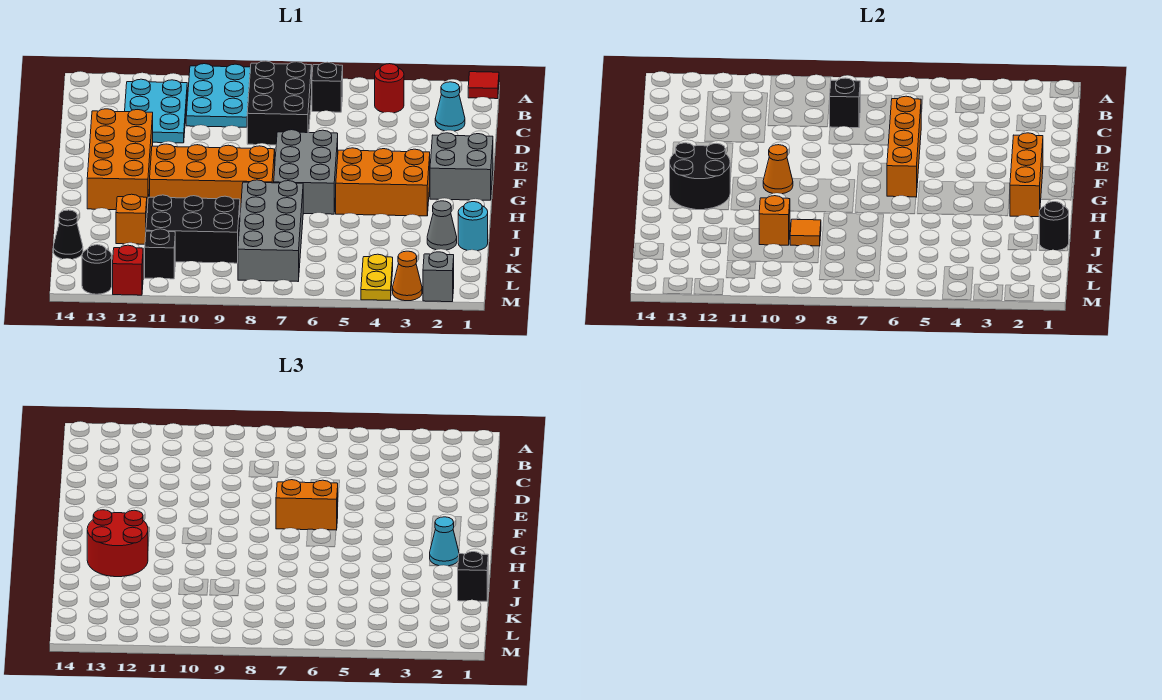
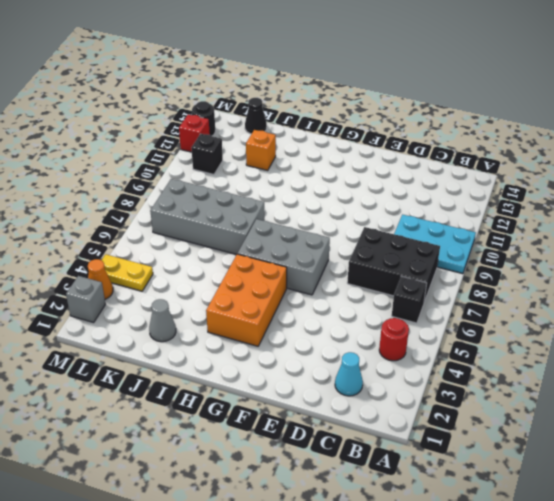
none -> red 1x1 tile [468,72,499,99]
none -> cyan 2x3 plate [125,79,187,143]
none -> orange 2x4 brick [87,109,153,210]
none -> grey 2x2 brick [430,133,493,200]

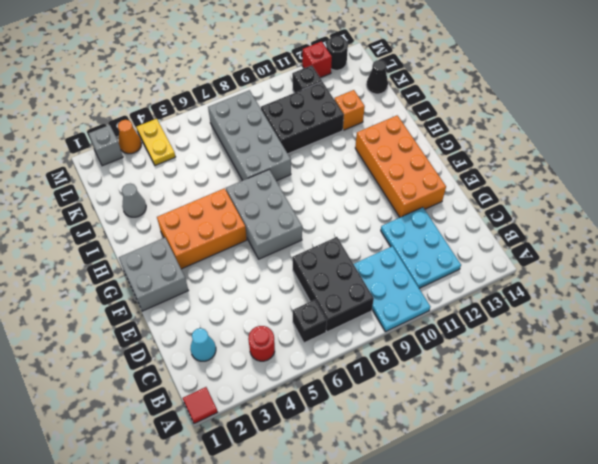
none -> orange 2x4 brick [150,144,275,212]
none -> cyan 1x1 round brick [458,202,488,251]
none -> black 1x1 brick [830,78,860,128]
none -> orange 1x4 brick [887,96,921,197]

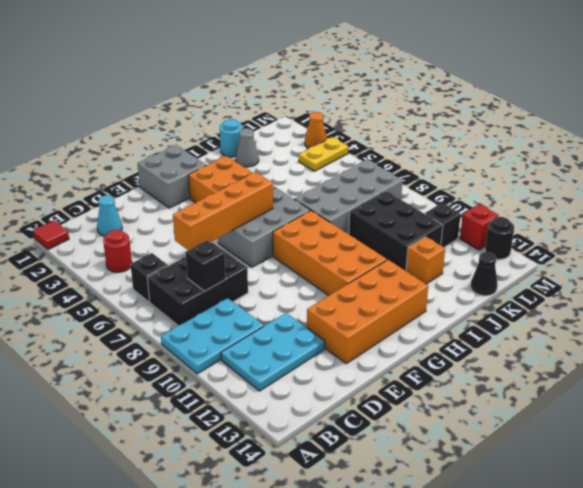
none -> grey 1x1 brick [423,252,454,302]
none -> orange 1x3 brick [1010,133,1043,217]
none -> orange 1x1 cone [763,145,793,194]
none -> black 2x2 round brick [670,143,730,210]

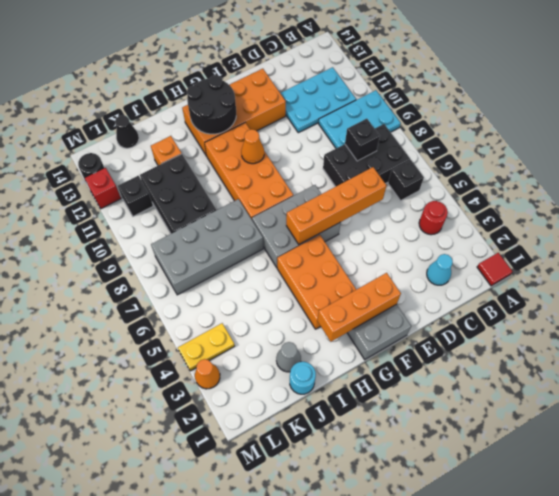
none -> grey 1x1 brick [423,252,454,302]
none -> black 1x1 round brick [1039,202,1069,251]
none -> orange 1x1 tile [790,219,821,246]
none -> orange 1x1 brick [759,196,790,245]

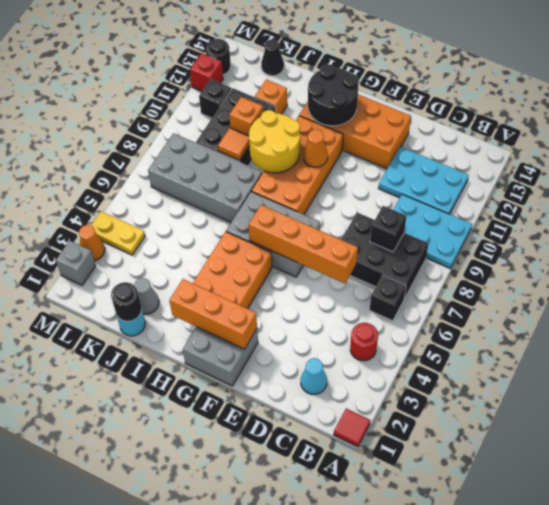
yellow 2x2 round brick [249,110,300,173] -> none
none -> orange 1x2 brick [276,480,338,530]
none -> cyan 1x1 cone [430,517,459,566]
none -> red 2x2 round brick [87,510,148,577]
none -> black 1x1 brick [458,552,488,601]

